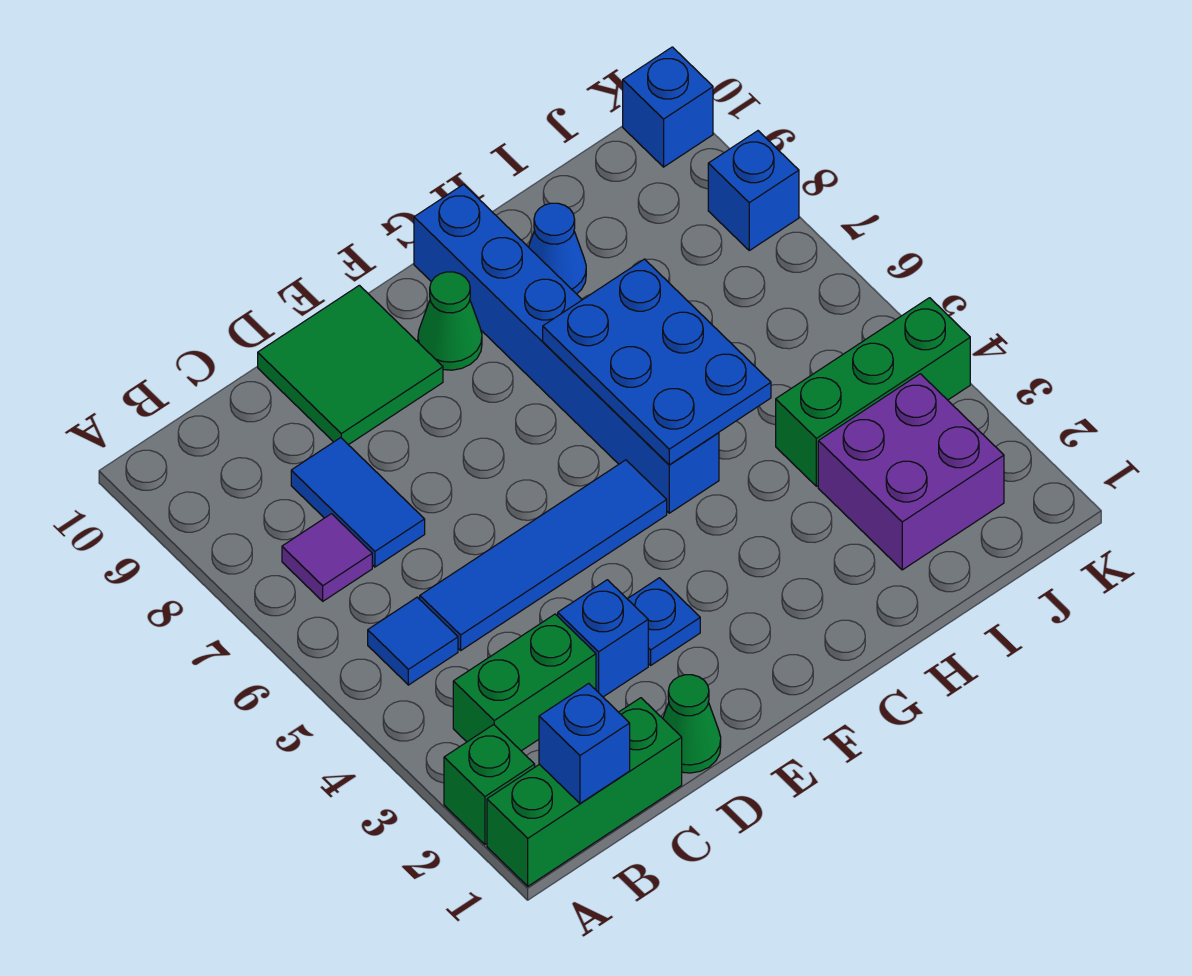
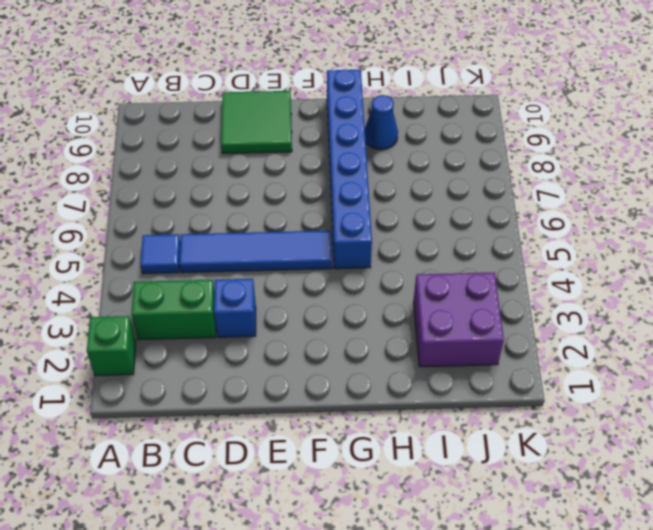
none -> green 1x3 brick [487,698,682,886]
none -> purple 1x1 tile [282,514,372,601]
none -> blue 1x2 tile [291,438,425,567]

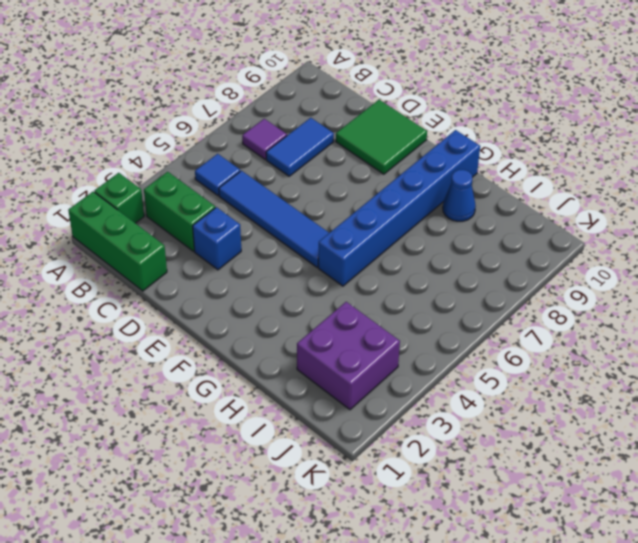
none -> green 1x1 cone [663,675,721,773]
none -> blue 1x1 plate [628,578,700,665]
none -> green 1x1 cone [418,272,482,370]

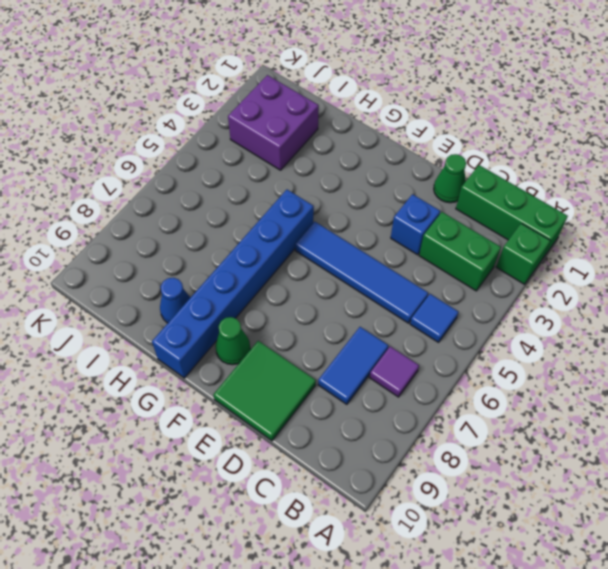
none -> blue 1x1 plate [628,578,700,665]
none -> green 1x3 brick [776,298,970,486]
none -> blue 1x1 brick [708,131,799,250]

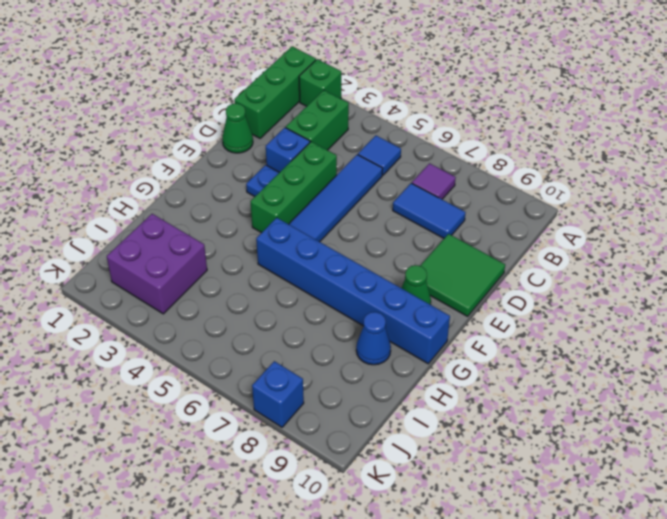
green 1x3 brick [250,142,337,233] -> green 1x3 brick moved to [776,298,970,486]
none -> blue 1x1 brick [623,47,713,167]
none -> blue 1x1 brick [539,683,630,803]
none -> blue 2x3 plate [543,259,771,465]

